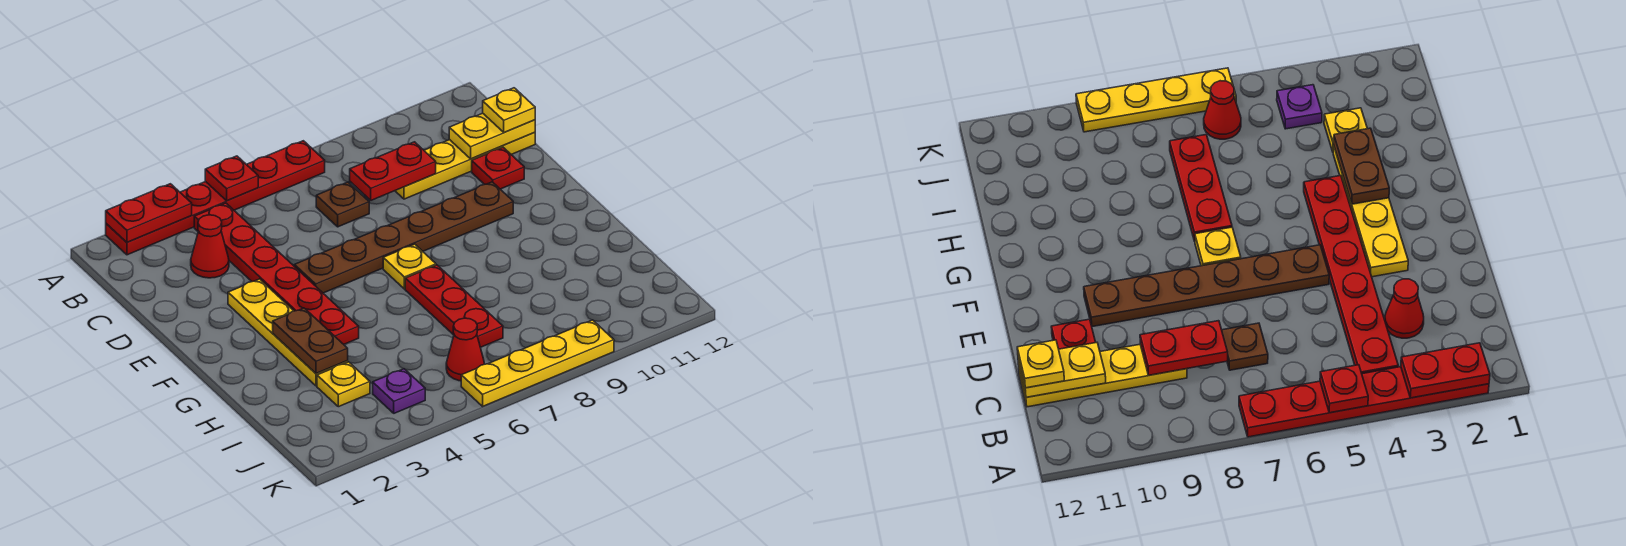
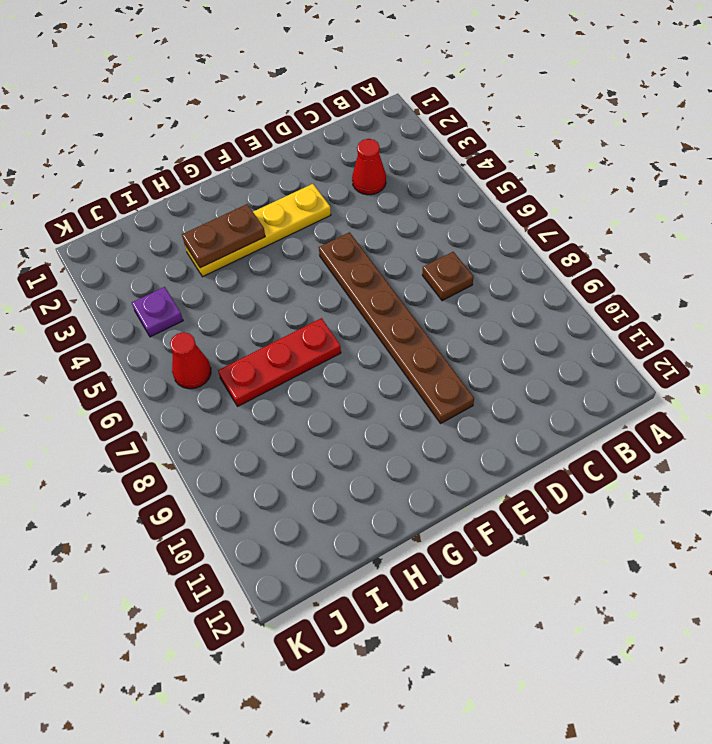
none -> red 1x6 plate [106,141,325,255]
none -> red 1x6 plate [194,203,359,344]
none -> yellow 1x4 plate [395,133,535,199]

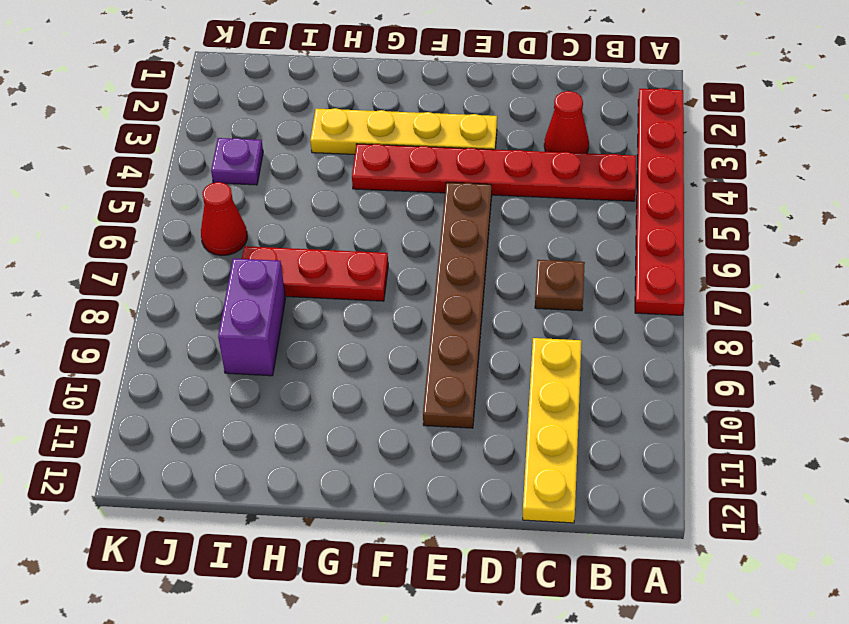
purple 1x2 brick [218,259,286,376] -> none
none -> red 1x1 plate [472,147,524,189]
none -> yellow 1x1 plate [383,244,436,289]
none -> yellow 1x1 plate [317,362,370,407]

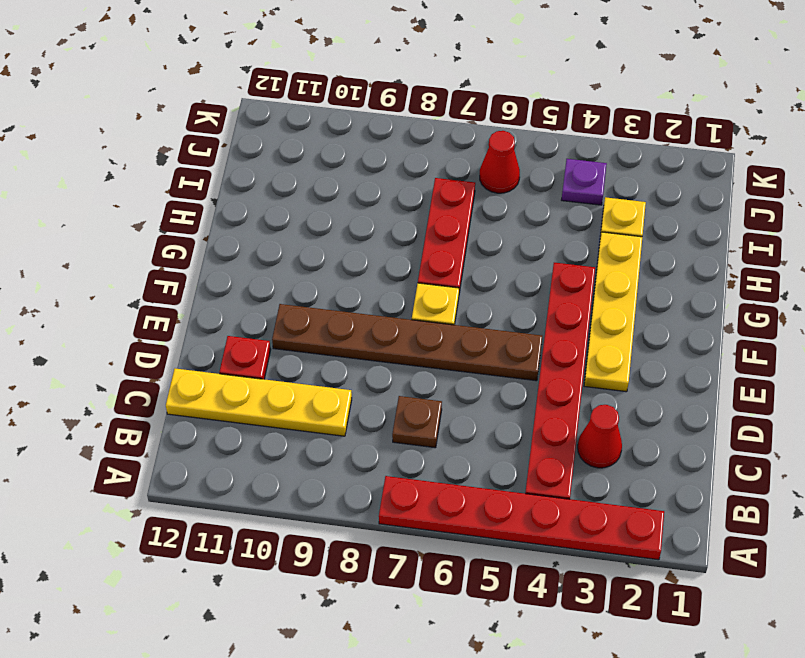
none -> yellow 1x4 plate [461,320,614,406]
none -> red 1x2 plate [106,184,192,242]
none -> red 1x1 plate [205,156,258,201]

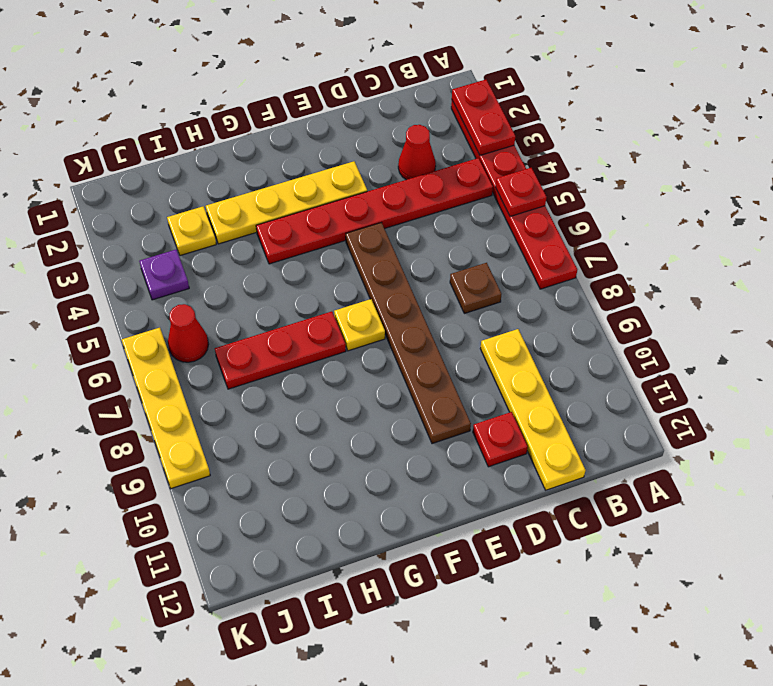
none -> red 1x2 plate [350,142,436,200]
none -> yellow 1x2 plate [449,113,535,159]
none -> brown 1x2 plate [273,308,348,374]

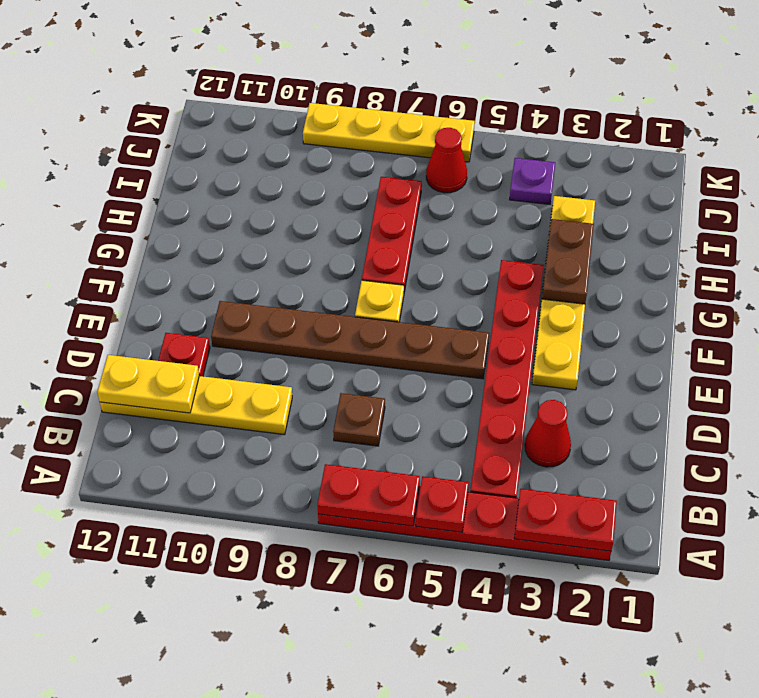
red 1x2 plate [317,464,420,526] -> red 1x2 plate moved to [350,142,436,200]
none -> yellow 1x1 plate [483,88,535,133]

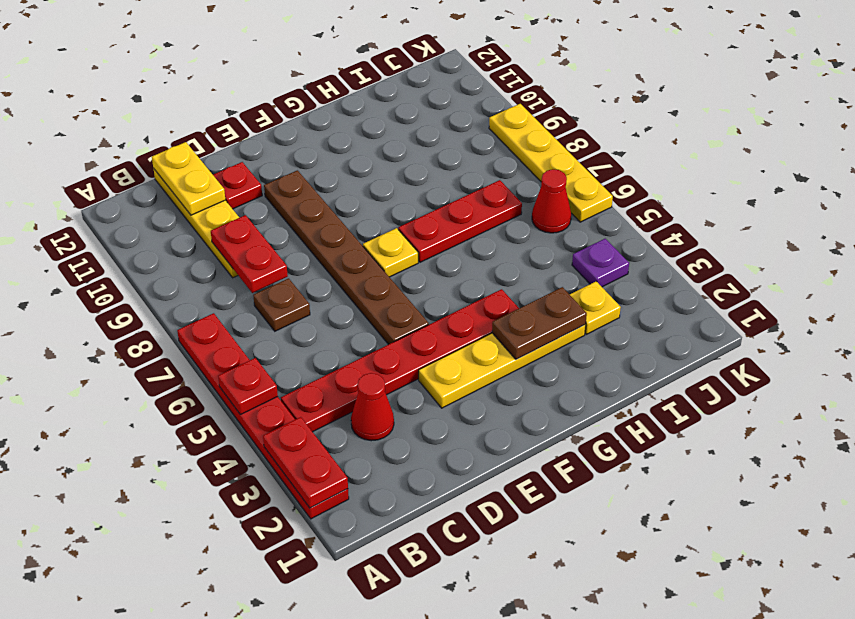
none -> yellow 1x1 plate [483,88,535,133]

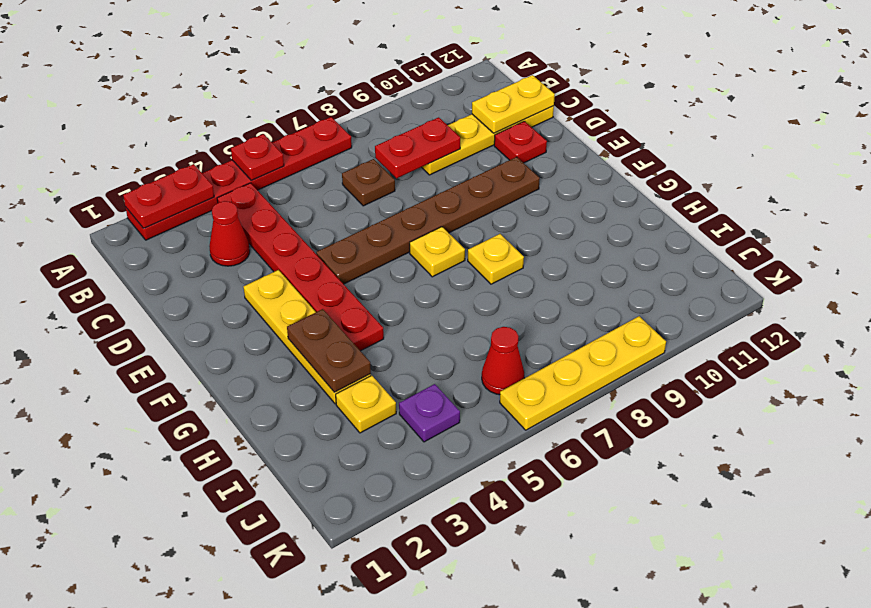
yellow 1x1 plate [468,234,524,284] -> yellow 1x1 plate moved to [483,88,535,133]
none -> red 1x3 plate [405,265,503,347]

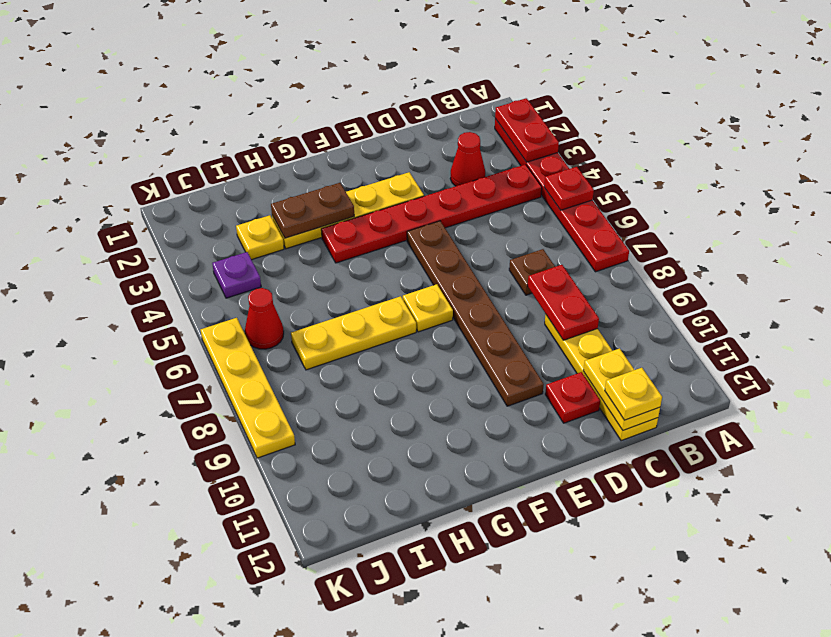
yellow 1x3 plate [291,296,416,370] -> red 1x3 plate [405,265,503,347]

